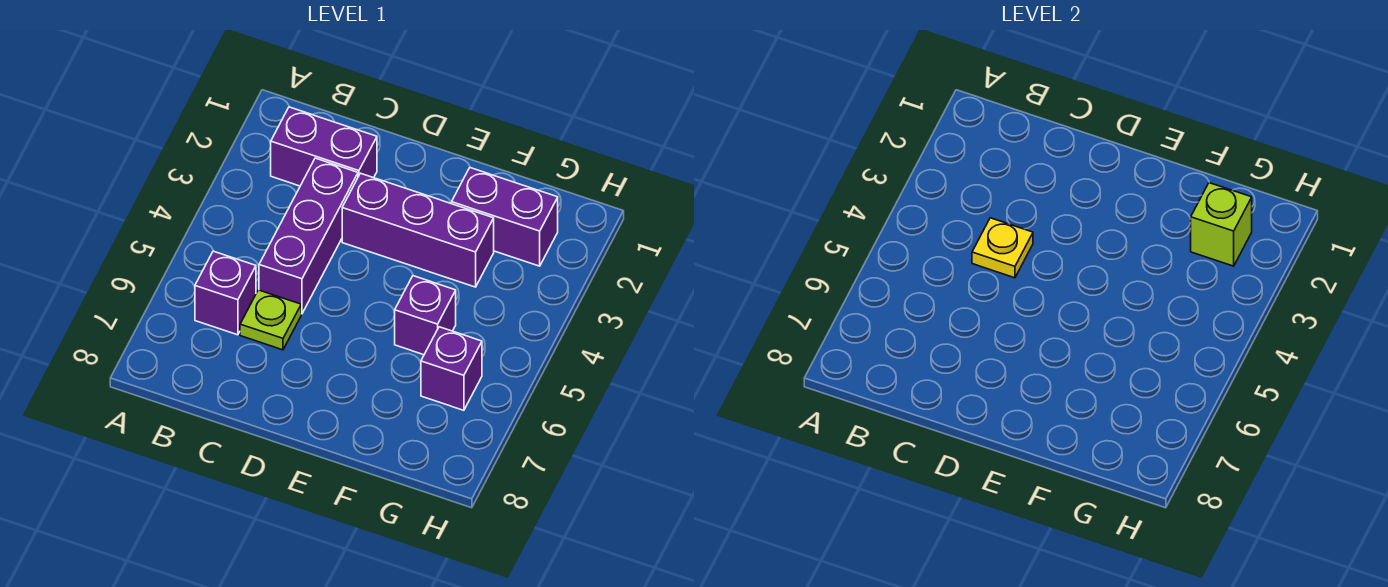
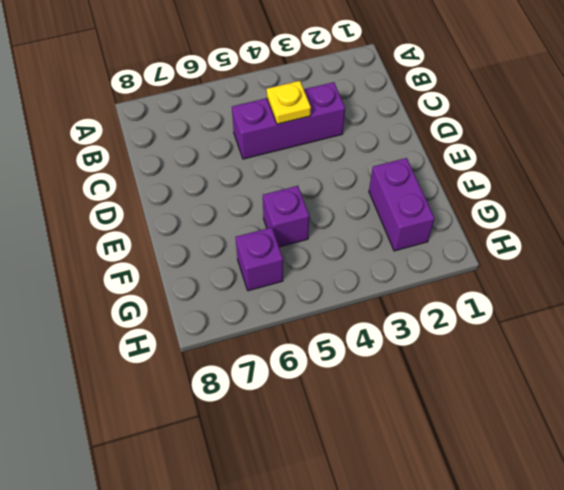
none -> purple 1x2 brick [271,107,377,186]
none -> purple 1x1 brick [195,251,256,335]

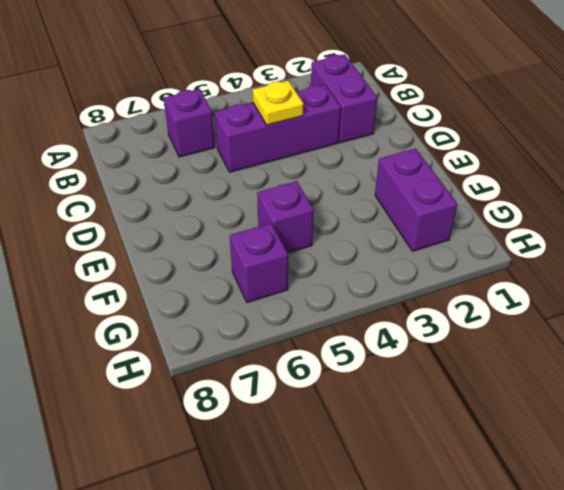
none -> lime 1x1 plate [240,290,301,350]
none -> purple 1x3 brick [342,173,494,287]

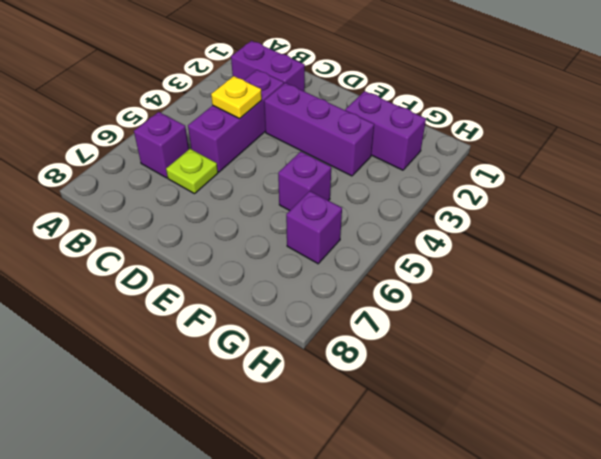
none -> lime 1x1 brick [1191,183,1252,266]

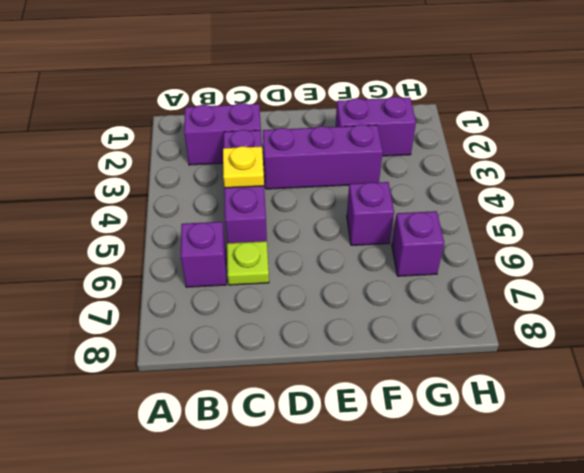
none -> lime 1x1 brick [1191,183,1252,266]

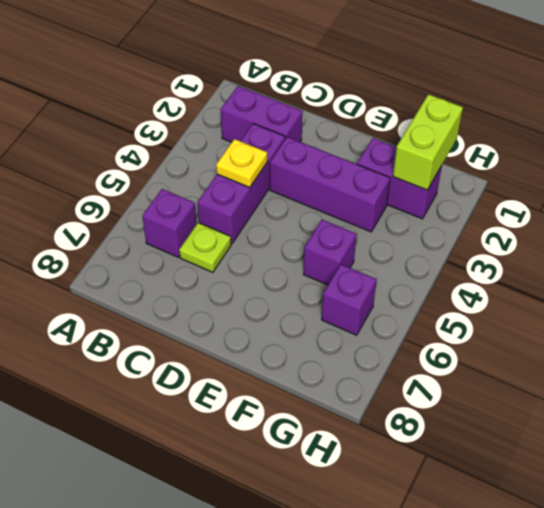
lime 1x2 brick [393,94,463,190] -> lime 1x1 brick [1191,183,1252,266]

